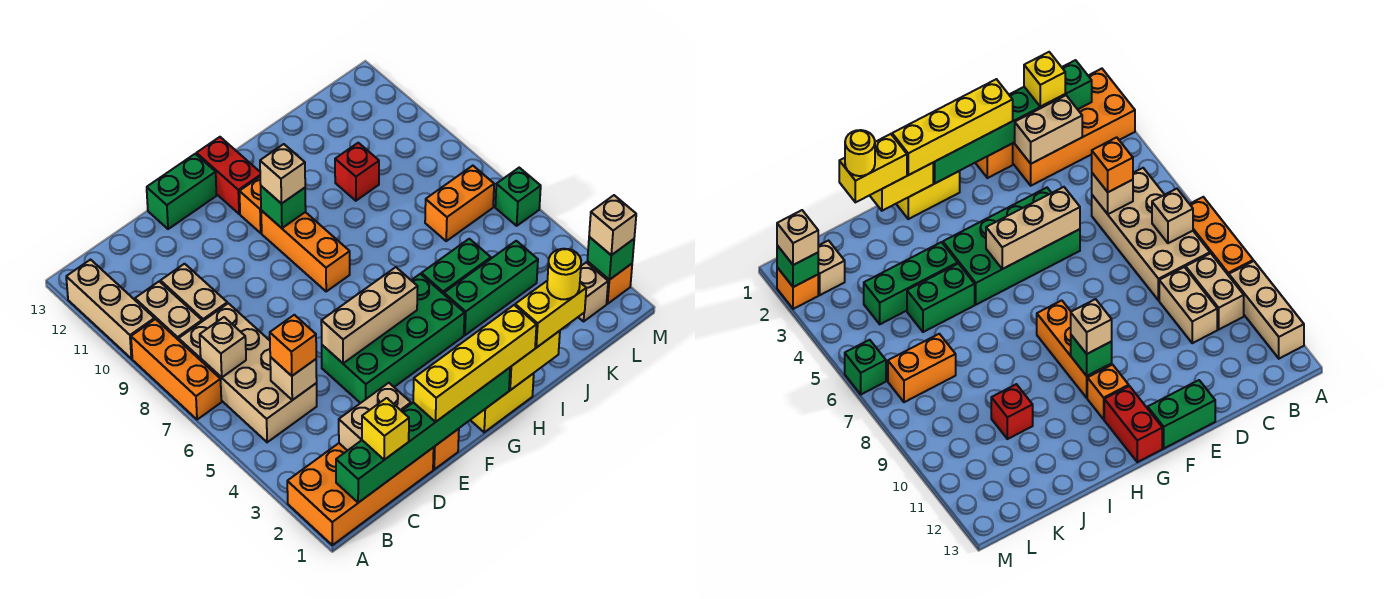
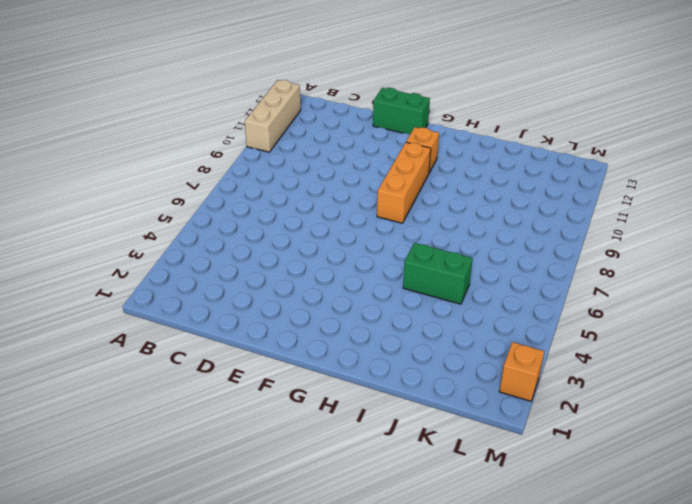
none -> orange 2x4 brick [287,443,434,545]
none -> orange 1x3 brick [131,319,221,420]
none -> tan 2x4 brick [179,303,317,442]
none -> tan 1x2 brick [135,281,202,340]

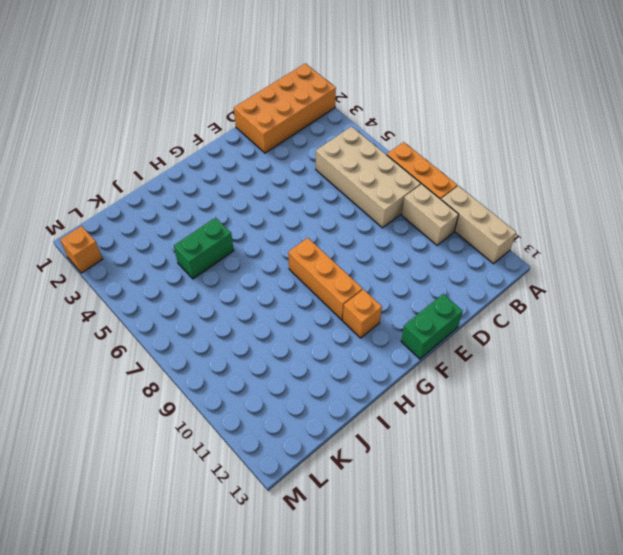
none -> tan 1x2 brick [161,264,227,321]
none -> orange 1x1 brick [433,429,459,469]
none -> green 2x4 brick [322,274,465,403]
none -> yellow 1x2 brick [471,373,534,432]

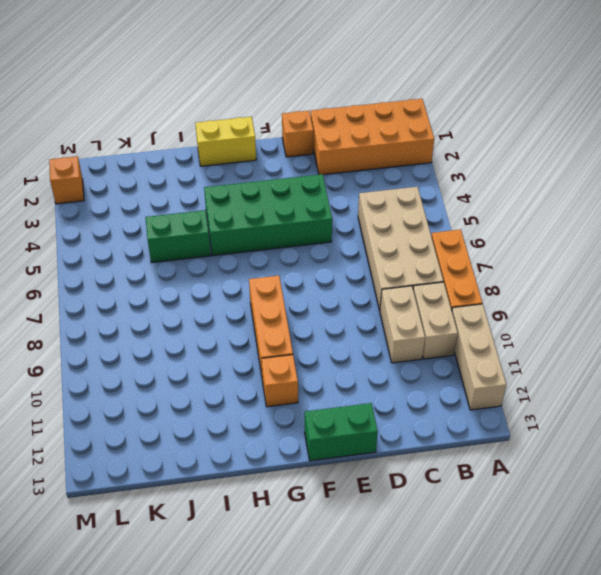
none -> red 1x2 brick [196,137,260,214]
none -> green 1x3 brick [444,241,538,335]
none -> red 1x1 brick [335,143,379,201]
none -> orange 1x2 brick [425,166,494,241]

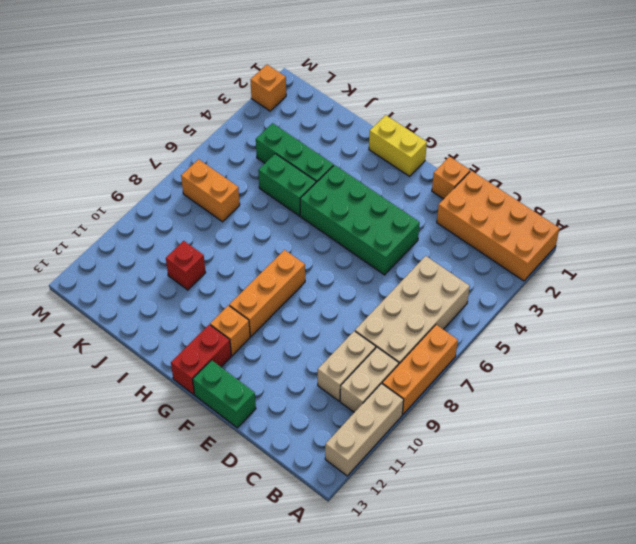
none -> tan 1x1 brick [579,262,608,321]
none -> green 1x1 brick [495,168,541,226]
none -> green 1x6 brick [336,368,510,503]
none -> tan 1x1 brick [200,317,246,377]

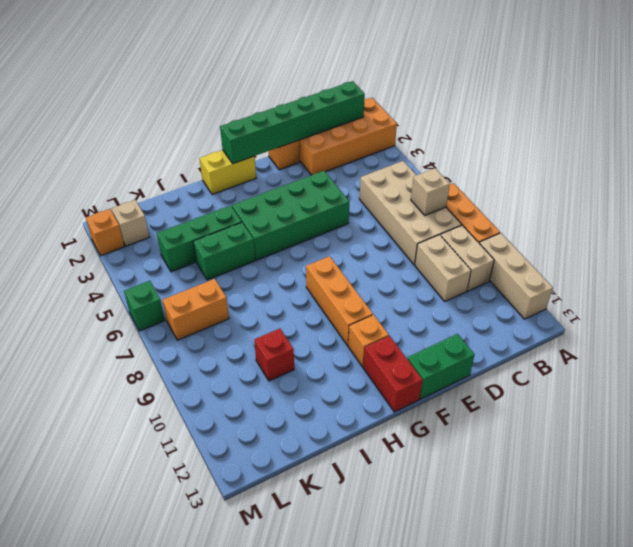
none -> tan 1x2 brick [339,383,411,451]
none -> tan 1x1 brick [270,357,317,400]
none -> tan 1x3 brick [321,267,418,363]
none -> green 1x1 brick [261,186,306,228]

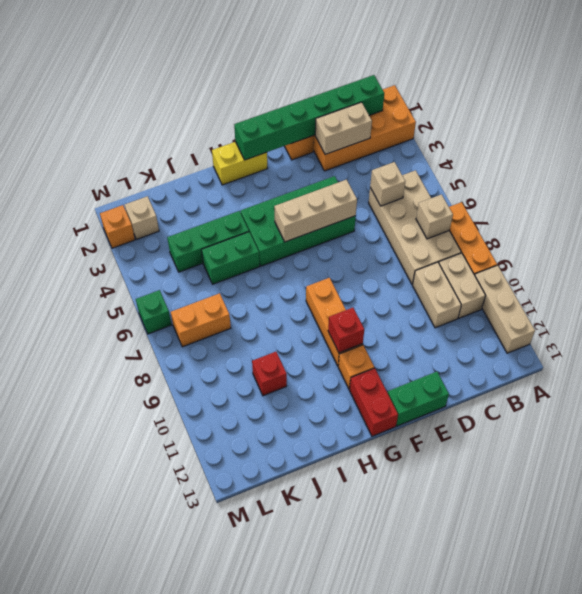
red 1x1 brick [328,308,364,353] -> green 1x1 brick [261,186,306,228]
none -> yellow 1x2 brick [509,331,560,390]
none -> green 1x1 brick [587,237,634,280]
none -> yellow 1x1 brick [362,398,409,460]
none -> orange 1x1 brick [270,315,316,376]

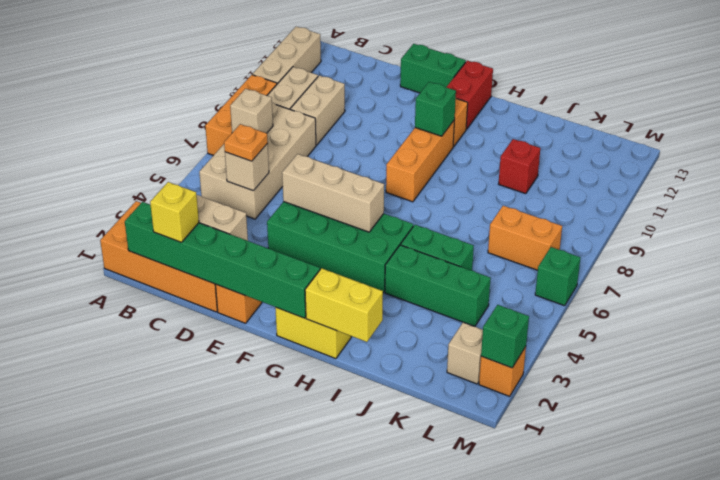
orange 1x1 plate [224,124,268,161] -> orange 1x1 brick [270,315,316,376]
none -> yellow 1x4 brick [413,305,536,422]
none -> tan 1x1 brick [260,144,305,204]
none -> yellow 1x2 brick [515,281,586,348]
none -> tan 1x1 brick [589,195,636,255]

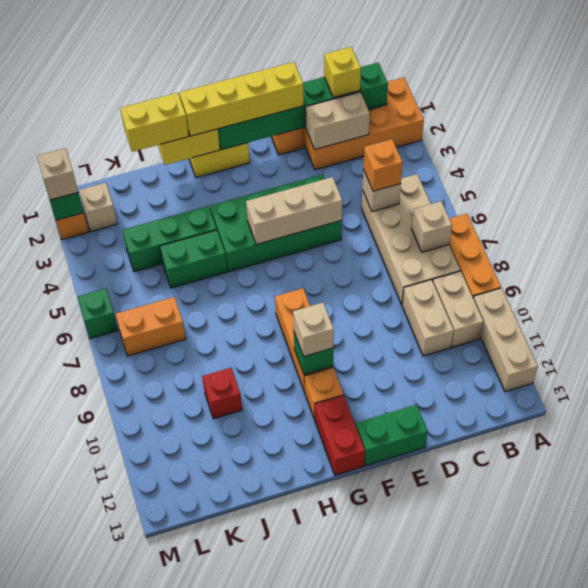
none -> yellow 1x1 round brick [547,249,581,299]

